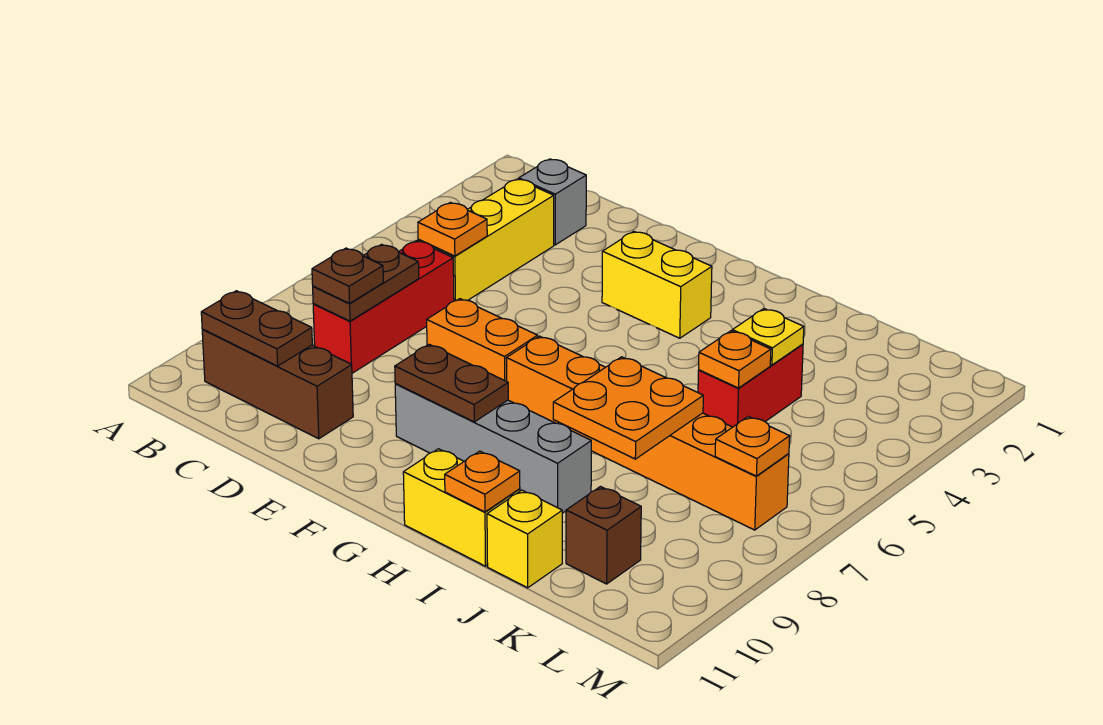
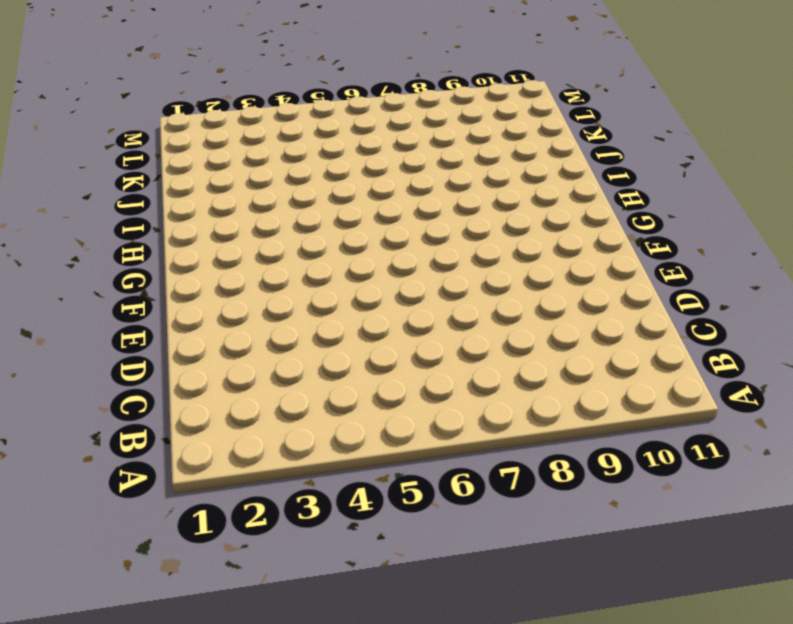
none -> brown 1x3 brick [202,330,353,439]
none -> grey 1x1 brick [519,159,586,245]
none -> yellow 1x3 brick [418,179,554,301]

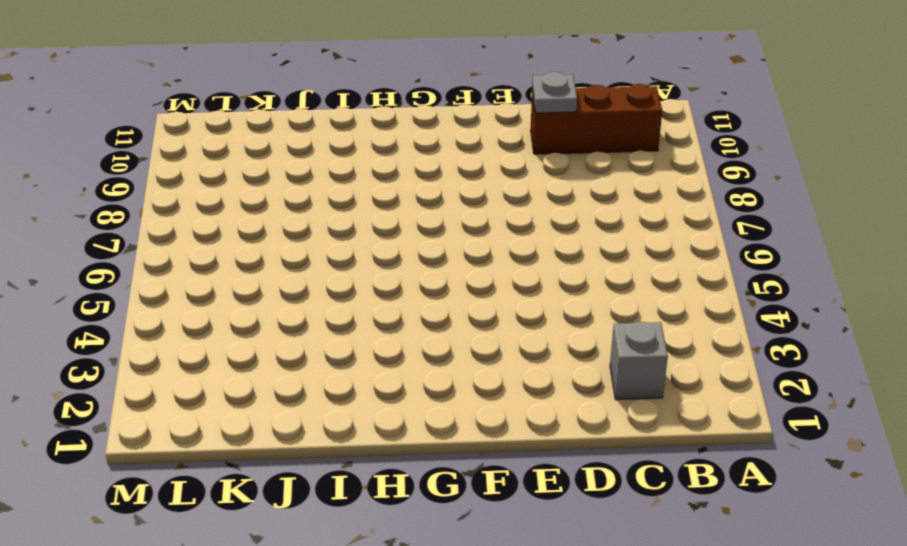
grey 1x1 plate [532,72,577,113] -> none
none -> yellow 1x3 brick [418,179,554,301]
none -> red 1x3 brick [313,241,454,373]
none -> orange 1x2 brick [427,299,538,381]

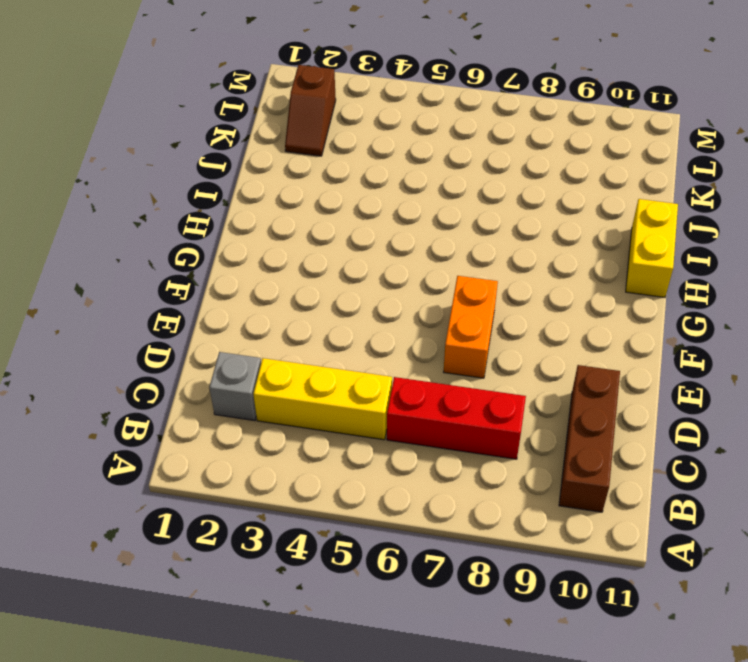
brown 1x2 slope [285,65,336,156] -> none
none -> yellow 1x2 brick [602,231,712,338]
none -> grey 1x4 brick [395,384,591,513]
none -> orange 1x6 brick [506,336,789,530]

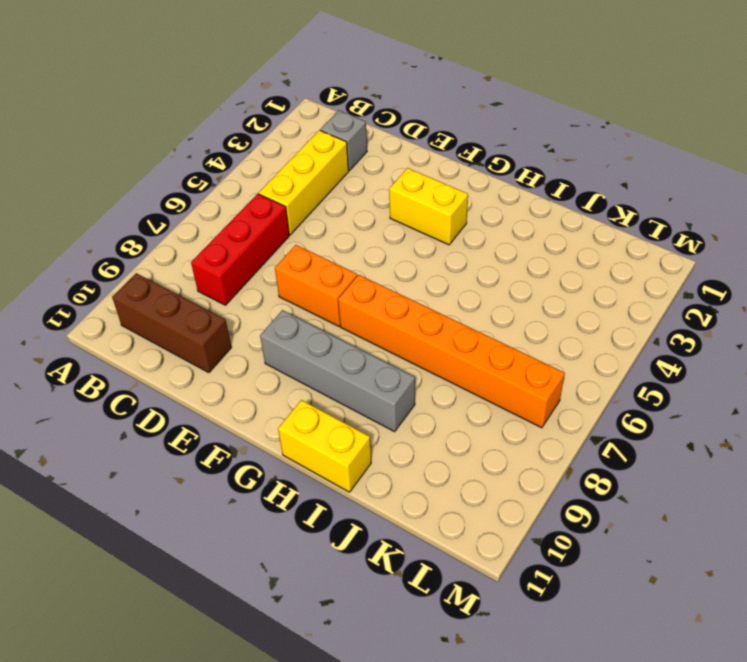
none -> red 1x2 brick [698,344,803,427]
none -> yellow 1x1 brick [487,490,562,588]
none -> brown 1x1 brick [566,487,641,584]

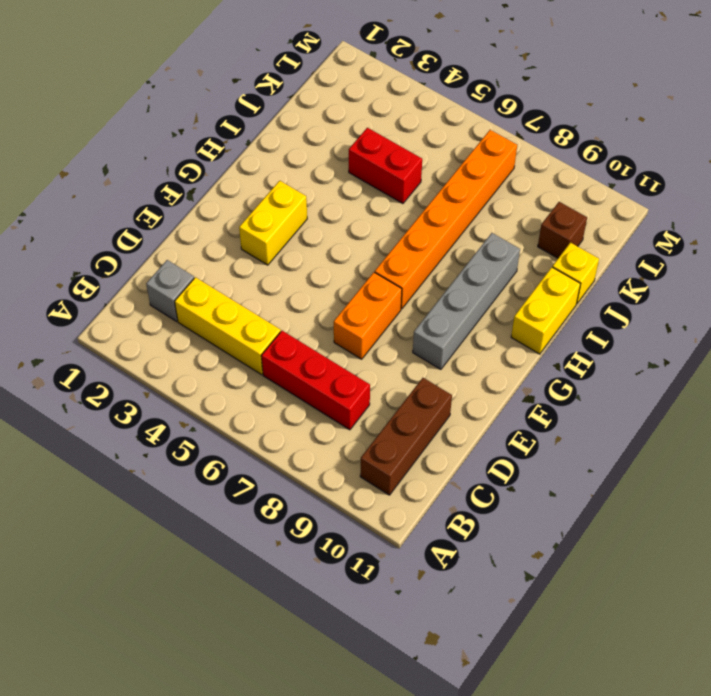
none -> brown 1x2 plate [201,291,312,366]
none -> orange 1x1 plate [418,202,487,256]
none -> brown 1x2 plate [313,244,419,321]

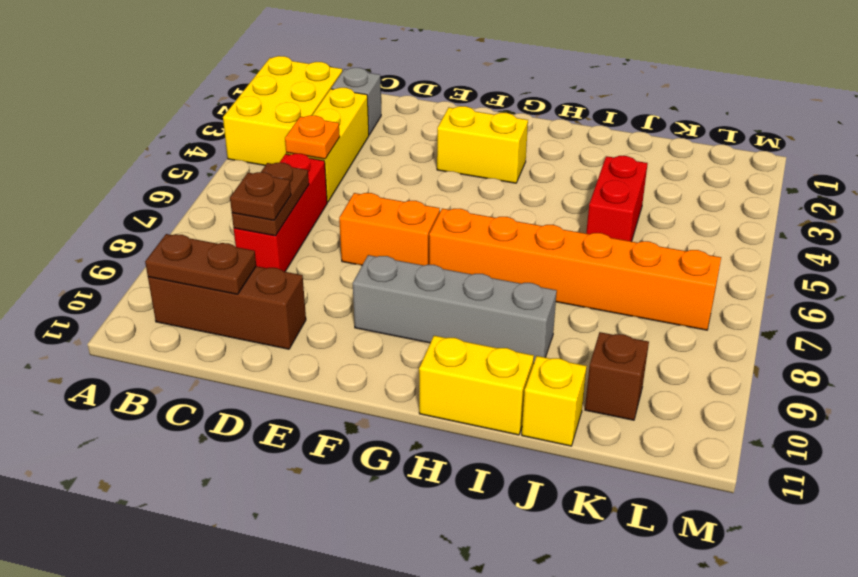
yellow 2x3 brick [223,56,343,165] -> none
none -> brown 1x2 plate [395,344,508,422]
none -> orange 2x2 plate [553,357,703,459]
none -> orange 1x1 plate [445,451,520,512]

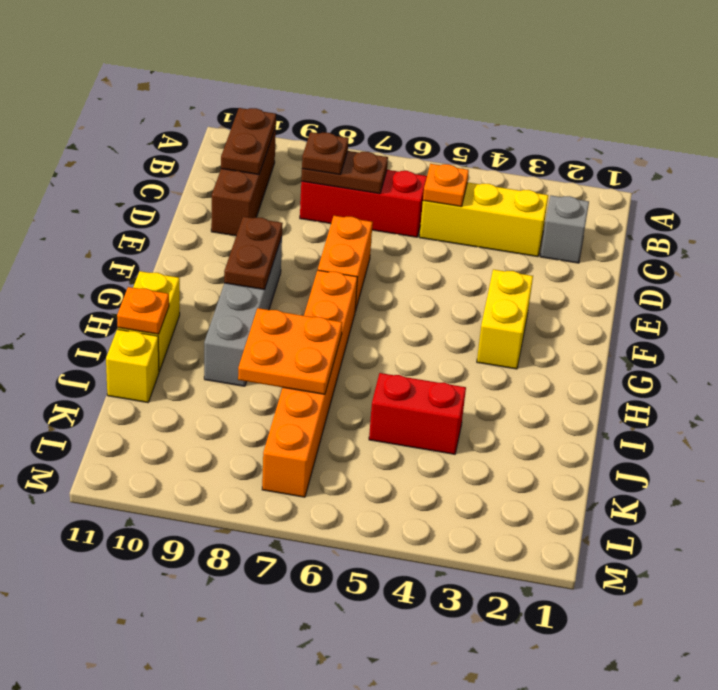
none -> brown 1x1 brick [566,487,641,584]
none -> yellow 1x1 plate [732,309,804,365]
none -> orange 1x1 plate [699,331,771,388]

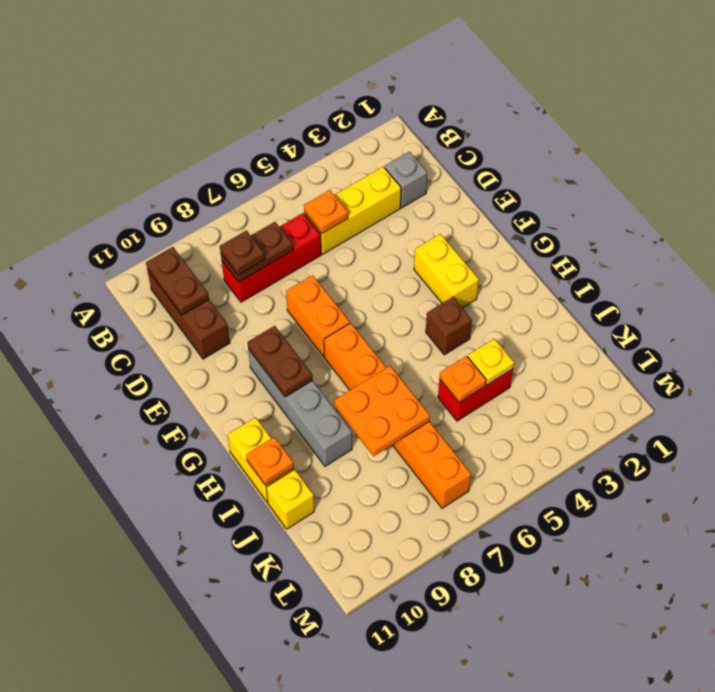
brown 1x1 brick [426,297,472,355] -> brown 1x1 brick moved to [566,487,641,584]
none -> orange 1x1 plate [715,416,790,476]

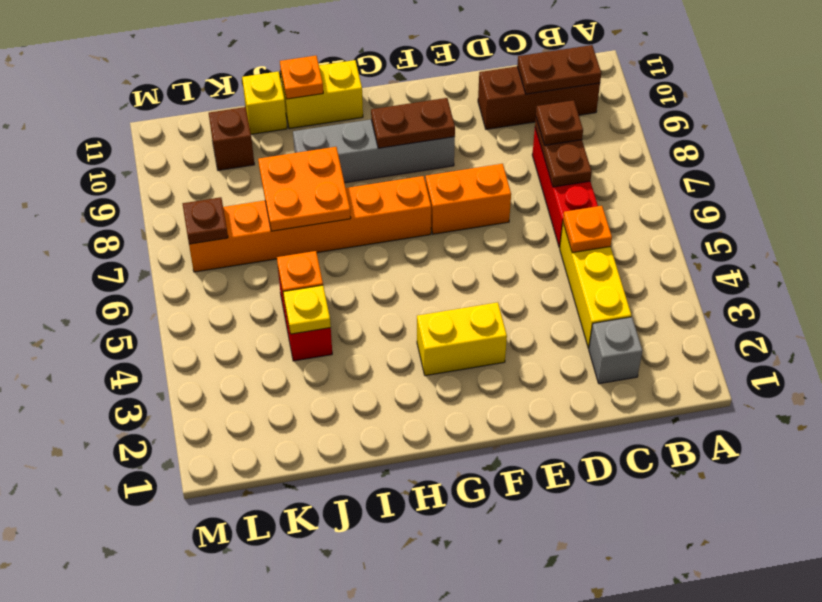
brown 1x1 plate [183,197,228,244] -> orange 1x1 plate [715,416,790,476]

